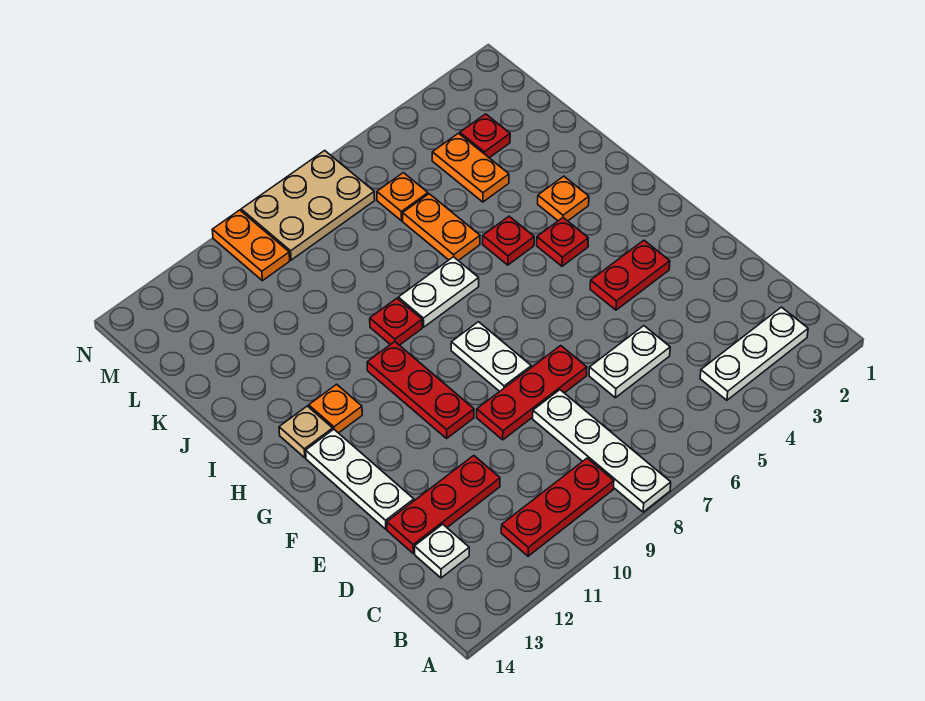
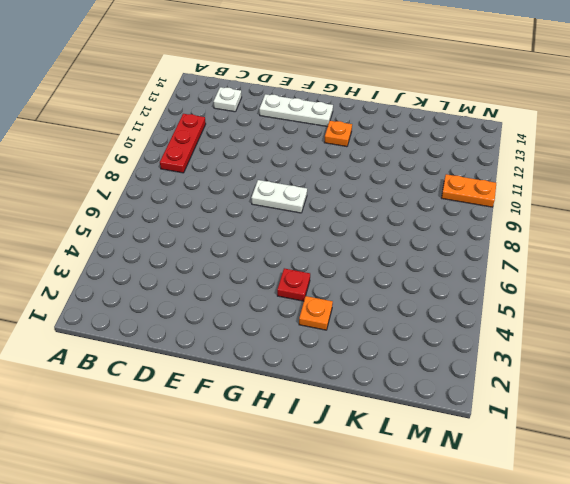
none -> white 1x4 plate [533,390,671,512]
none -> white 1x3 plate [700,307,808,400]
none -> white 1x2 plate [589,326,670,398]

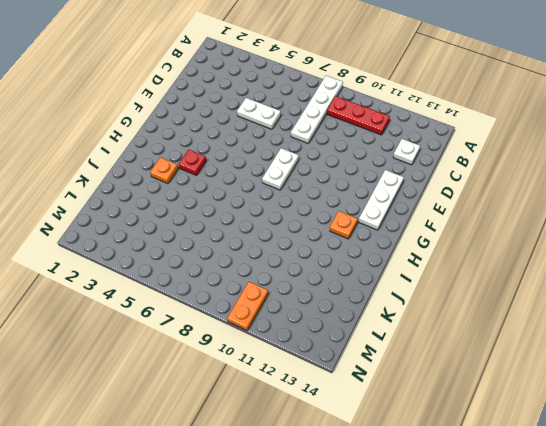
none -> white 1x3 plate [700,307,808,400]
none -> red 1x3 plate [387,456,500,553]
none -> red 1x3 plate [477,346,587,440]

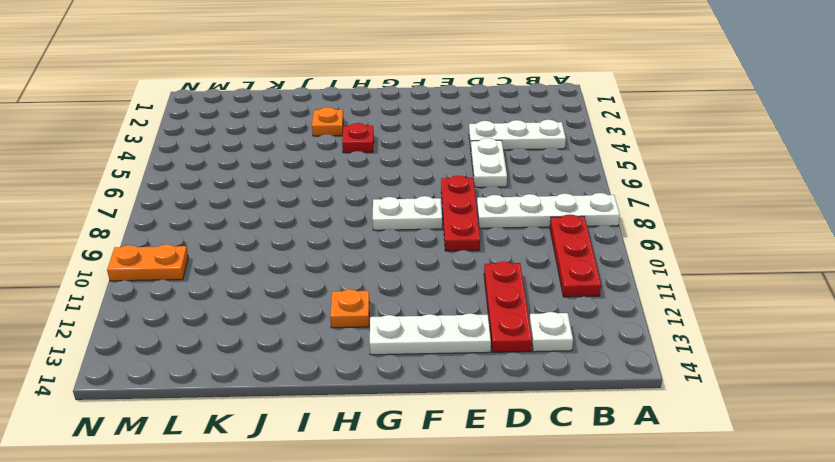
white 1x3 plate [469,120,566,150] -> white 1x3 plate turned to [700,307,808,400]
none -> red 1x2 plate [590,240,670,310]
none -> red 1x3 plate [367,342,474,438]
none -> tan 1x1 plate [279,406,333,458]

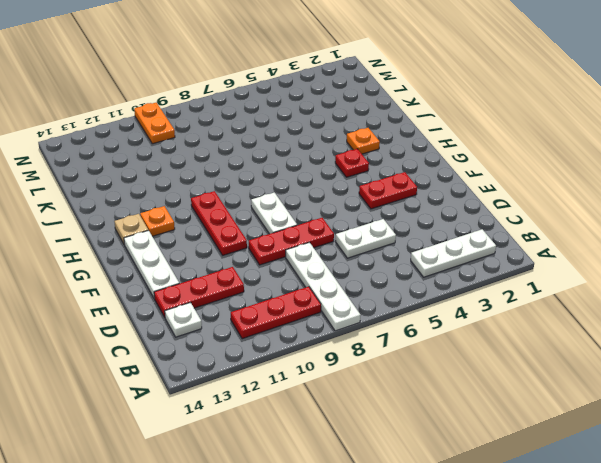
none -> red 1x1 plate [483,216,534,265]
none -> white 1x2 plate [398,257,479,327]
none -> red 1x1 plate [370,298,422,345]

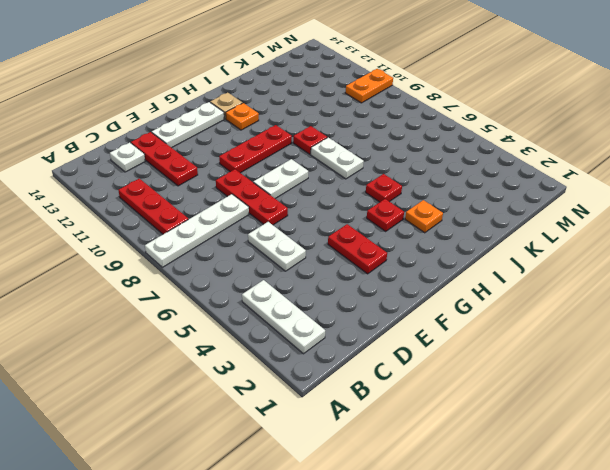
none -> orange 1x2 plate [403,194,480,261]
none -> orange 1x2 plate [432,133,509,202]
none -> red 1x1 plate [460,114,510,158]

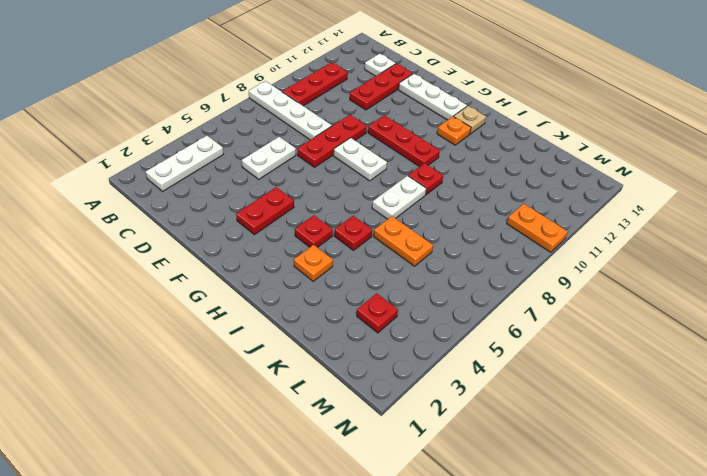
none -> orange 1x2 plate [432,133,509,202]
none -> orange 1x1 plate [377,173,428,221]
none -> tan 2x3 plate [241,150,375,260]

